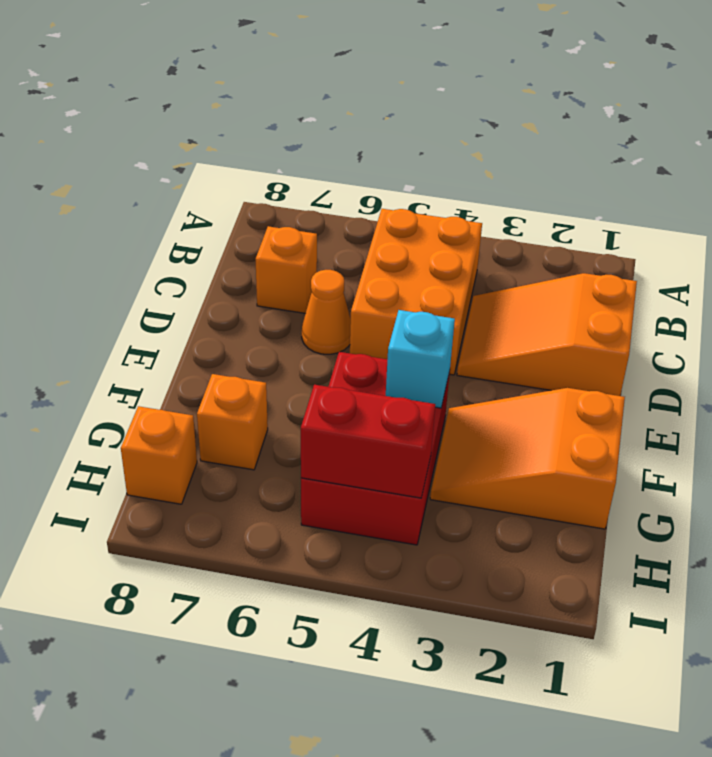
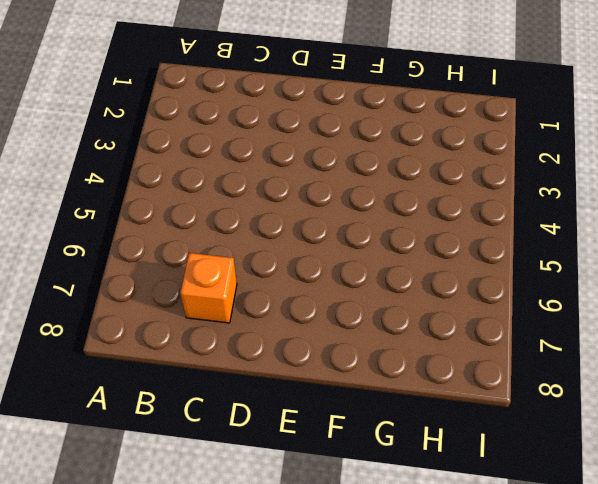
none -> orange 2x3 brick [350,209,482,375]
none -> orange 2x3 slope [457,273,637,396]

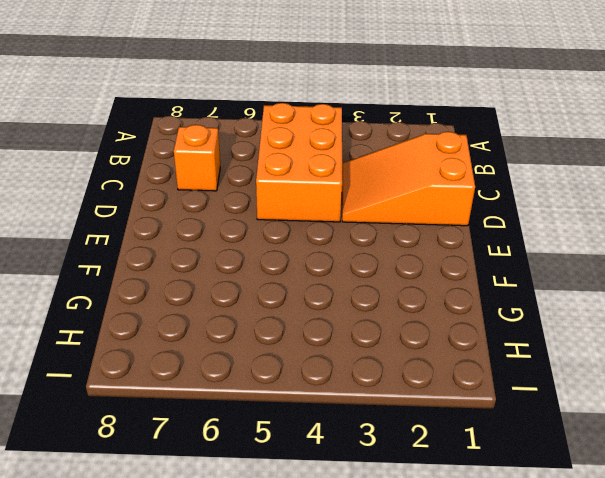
none -> orange 1x1 cone [302,270,351,354]
none -> orange 2x3 slope [430,388,625,529]

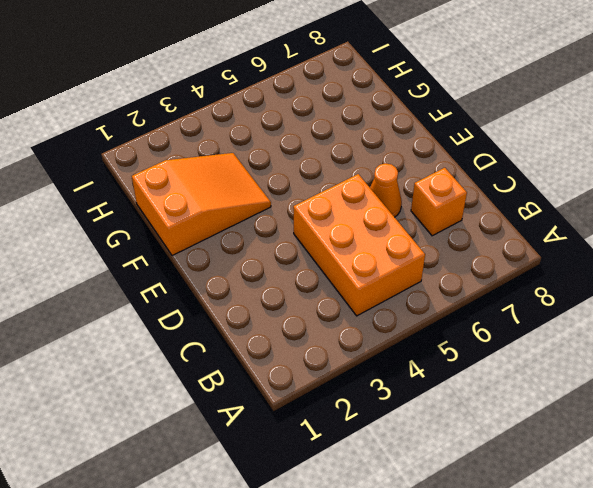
none -> orange 2x3 slope [457,273,637,396]
none -> red 2x3 brick [301,352,450,545]

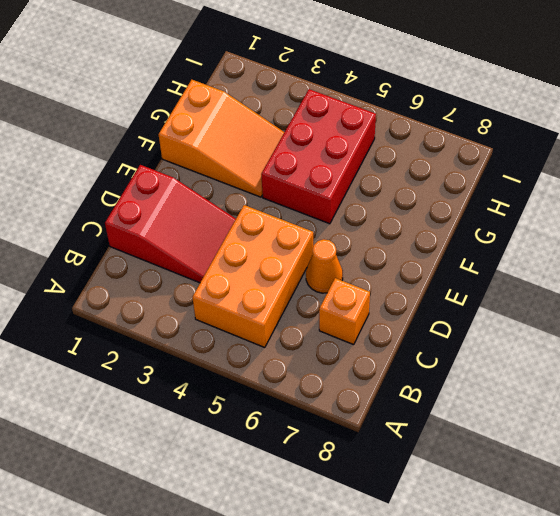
red 2x3 slope [105,165,236,283] -> orange 2x3 slope [457,273,637,396]
none -> orange 1x1 brick [197,374,268,470]
none -> orange 1x1 brick [121,406,197,504]

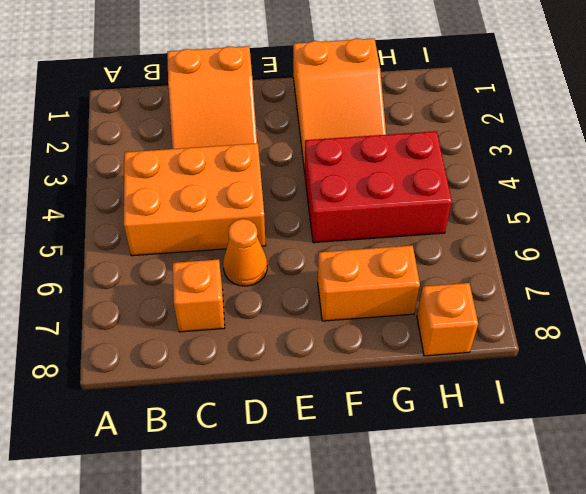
orange 1x2 brick [318,245,420,321] -> orange 1x1 brick [197,374,268,470]
none -> cyan 1x1 brick [386,310,455,408]
none -> red 1x2 brick [301,385,435,498]

